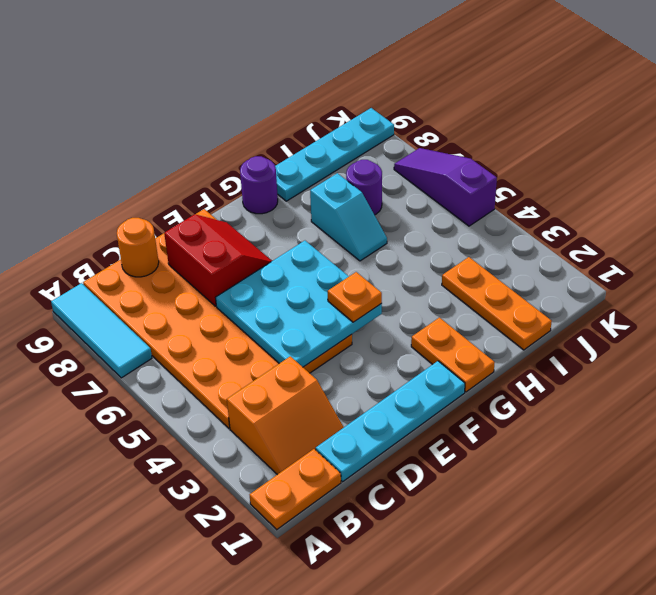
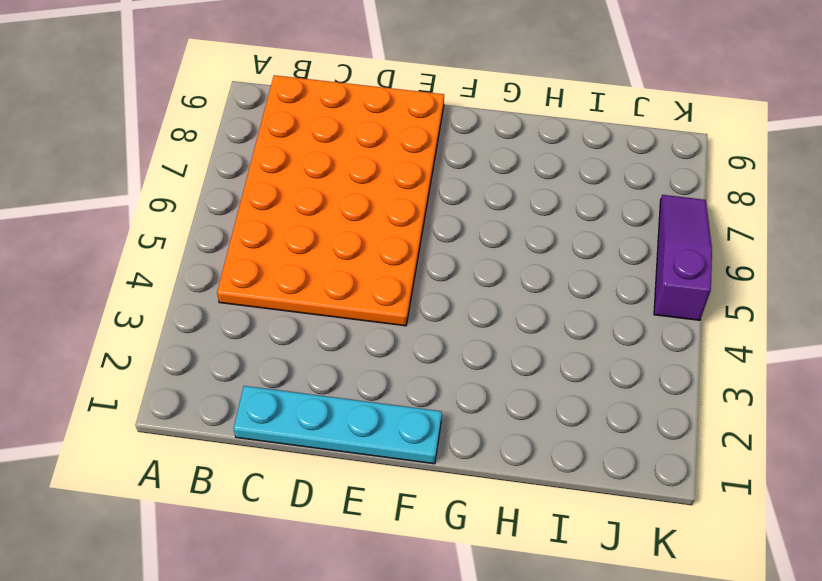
none -> orange 1x2 plate [250,449,341,530]
none -> cyan 1x3 tile [51,283,152,378]
none -> orange 2x2 slope [227,356,344,475]

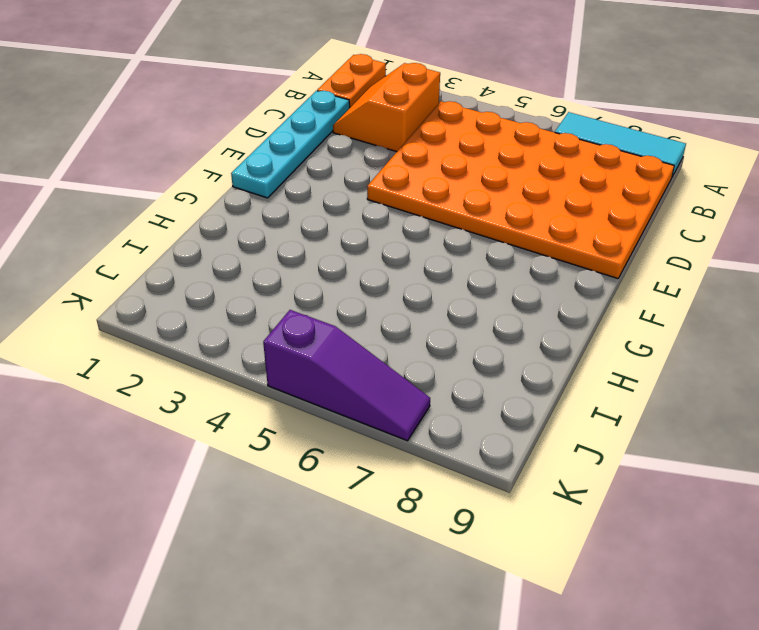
none -> orange 1x2 plate [411,318,495,392]
none -> purple 1x1 round brick [240,156,278,214]
none -> cyan 1x2 slope [310,173,387,261]

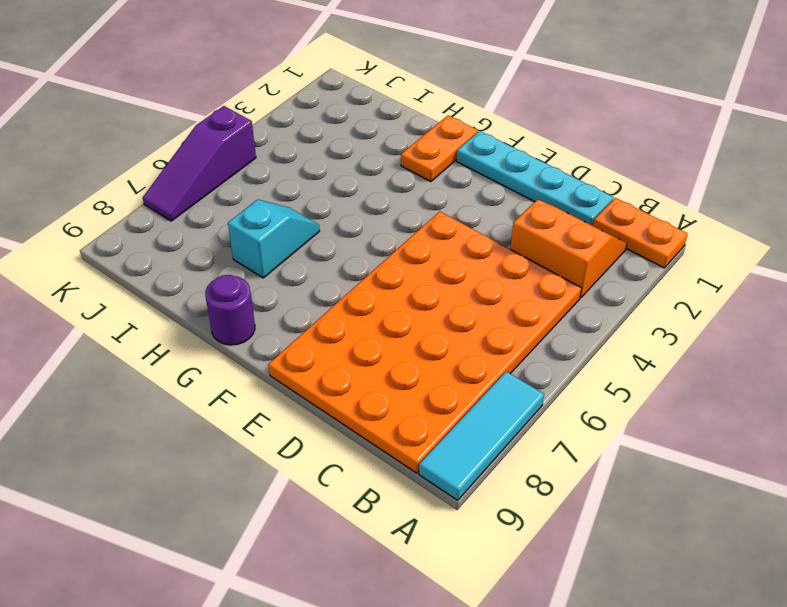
none -> cyan 1x4 plate [275,108,394,201]
none -> orange 1x3 plate [442,257,552,350]
none -> purple 1x1 round brick [346,160,382,215]

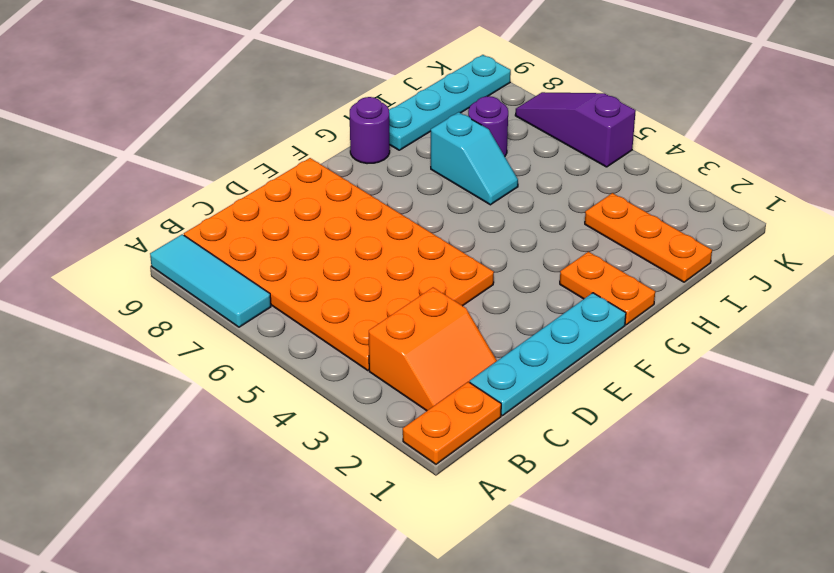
none -> orange 1x1 round brick [117,218,159,277]
none -> cyan 3x3 plate [216,241,382,367]
none -> red 2x2 slope [164,214,272,306]

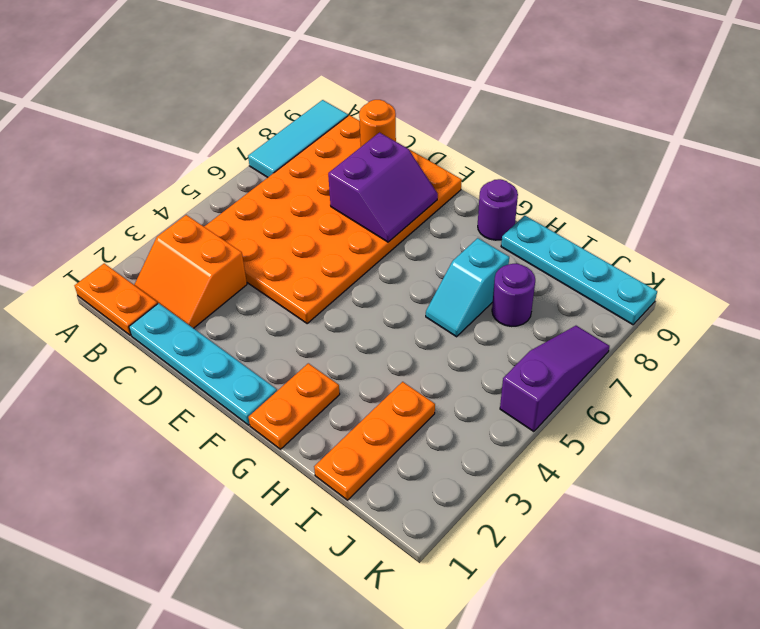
purple 2x2 slope [328,133,438,242] -> red 2x2 slope [164,214,272,306]
none -> cyan 3x3 plate [216,241,382,367]
none -> orange 1x1 plate [328,272,382,322]

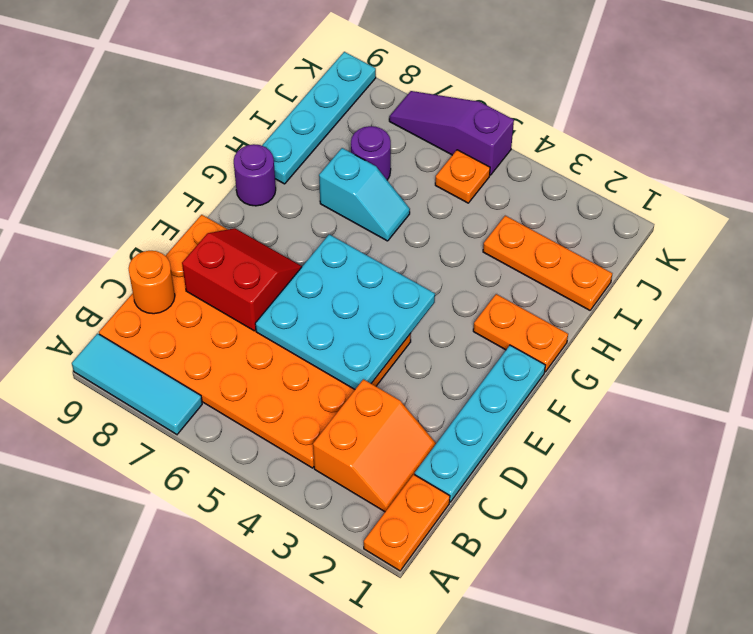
orange 1x1 plate [435,150,490,203] -> orange 1x1 plate moved to [328,272,382,322]

